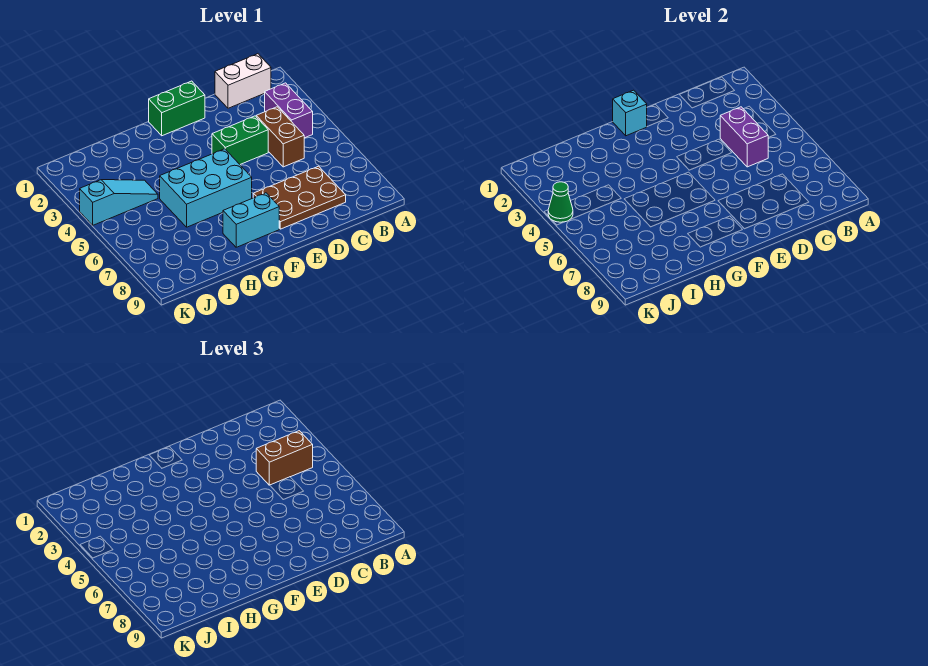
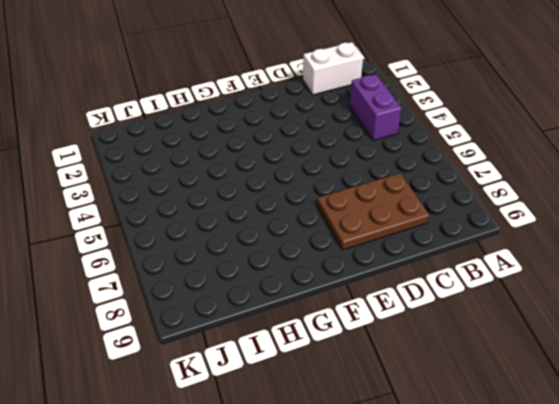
none -> brown 1x2 brick [256,107,304,167]
none -> green 1x2 brick [212,116,268,164]
none -> green 1x2 brick [149,81,205,136]

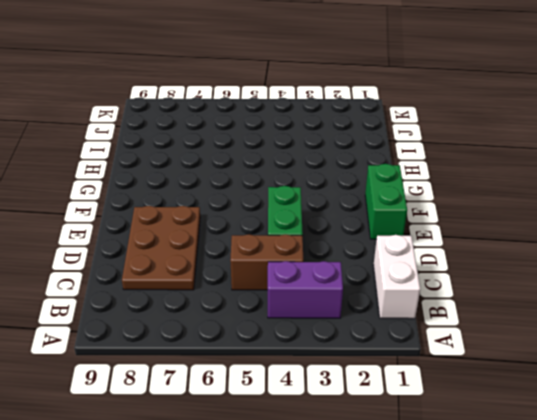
none -> cyan 2x3 brick [160,149,252,227]
none -> cyan 1x2 brick [223,193,279,247]
none -> cyan 1x3 slope [80,180,158,225]

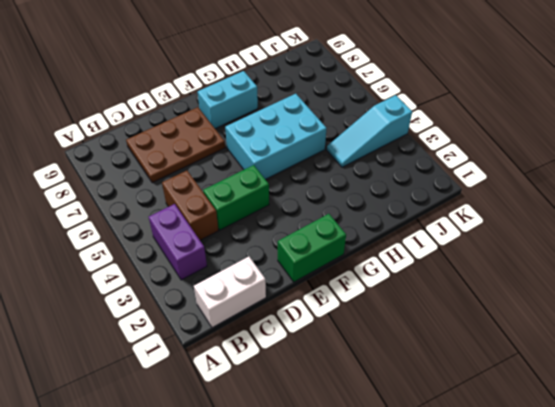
none -> purple 1x2 brick [720,107,768,167]
none -> cyan 1x1 brick [613,90,647,136]
none -> green 1x1 cone [548,182,573,222]

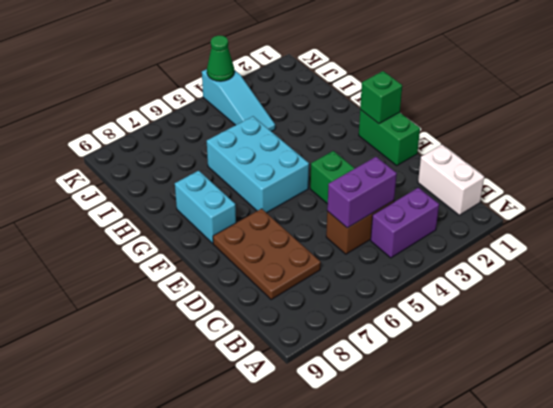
green 1x1 brick [360,71,402,124] -> cyan 1x1 brick [613,90,647,136]
none -> brown 1x2 brick [256,431,313,485]

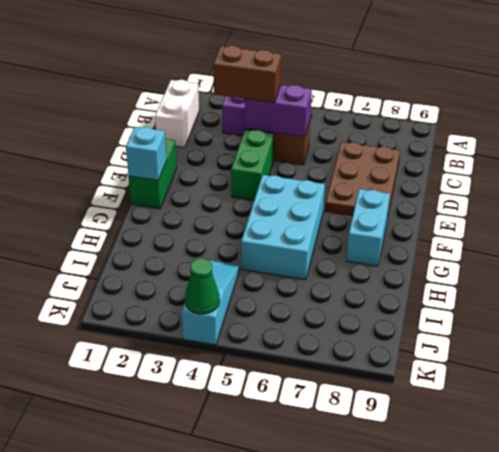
brown 1x2 brick [213,46,281,103] -> brown 1x2 brick turned to [256,431,313,485]

